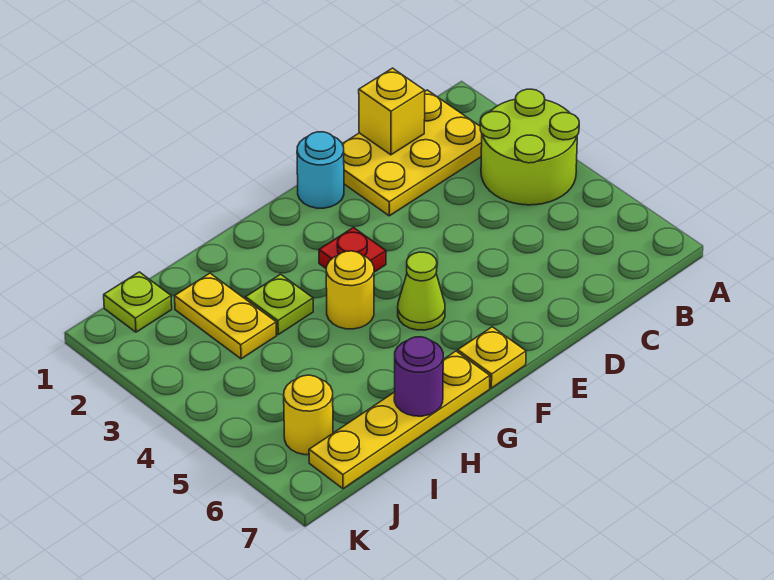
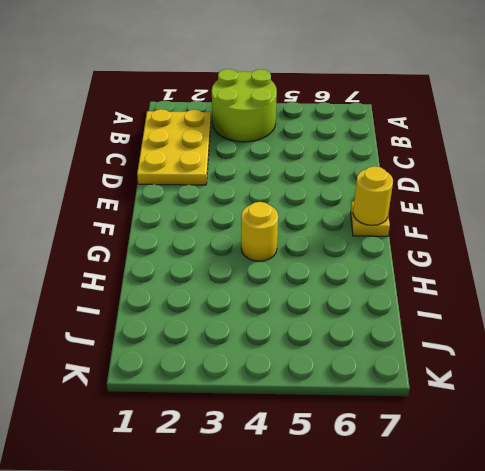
yellow 1x1 round brick [353,166,393,225] -> yellow 1x1 round brick moved to [284,375,333,455]
none -> cyan 1x1 round brick [297,132,344,208]
none -> red 1x1 plate [319,227,386,272]
none -> lime 1x1 cone [398,252,445,330]

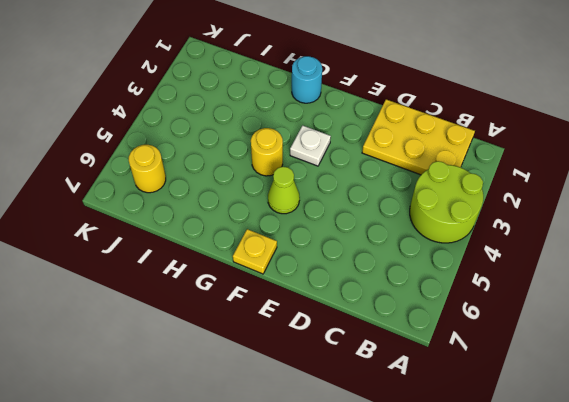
white 1x1 plate [290,126,331,166] -> red 1x1 plate [319,227,386,272]
cyan 1x1 round brick [292,56,322,103] -> cyan 1x1 round brick moved to [297,132,344,208]
none -> yellow 1x4 plate [309,351,490,489]
none -> lime 1x1 plate [246,274,313,334]
none -> yellow 1x2 plate [175,273,277,359]

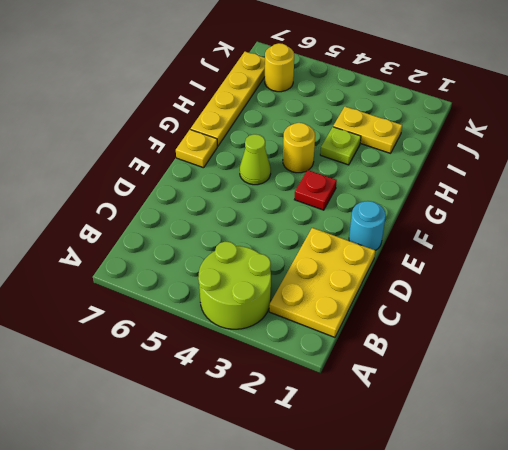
none -> lime 1x1 plate [104,272,172,332]
none -> yellow 1x1 brick [359,68,425,155]
none -> purple 1x1 round brick [394,337,443,416]

